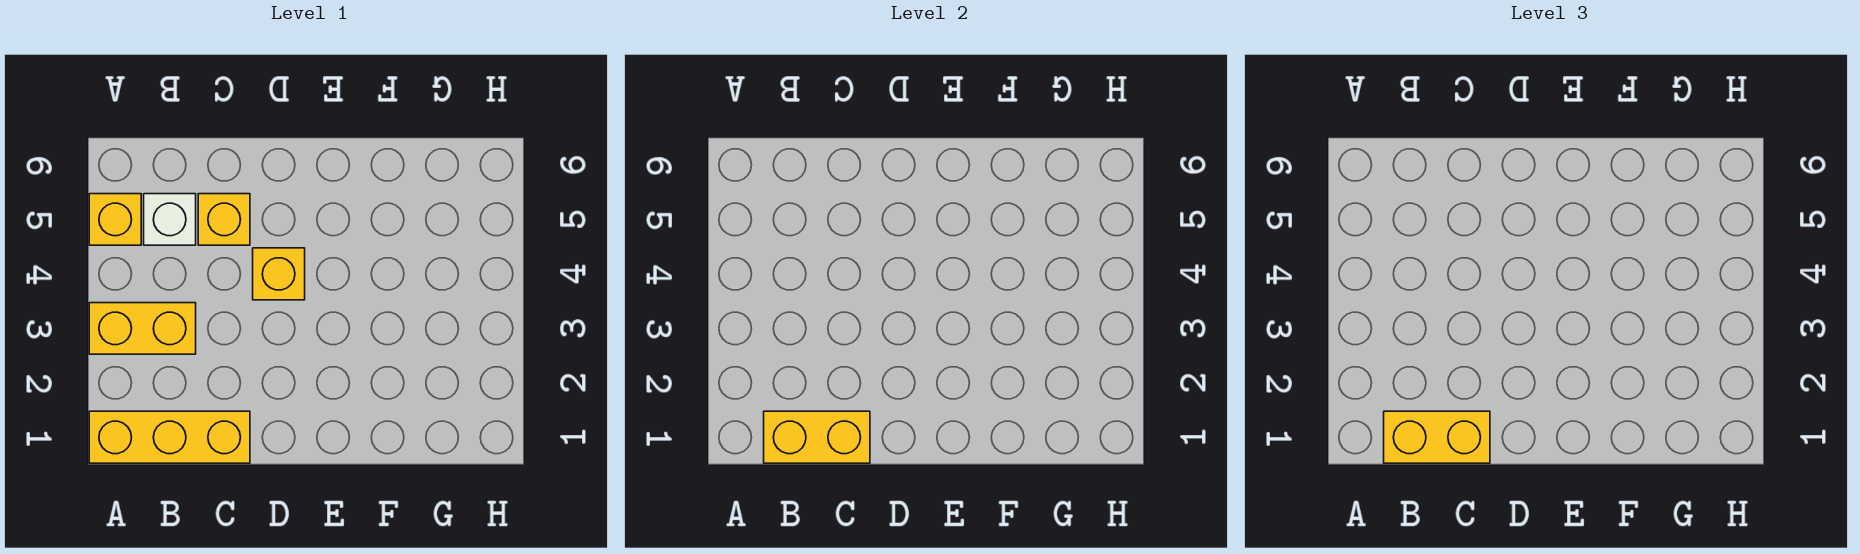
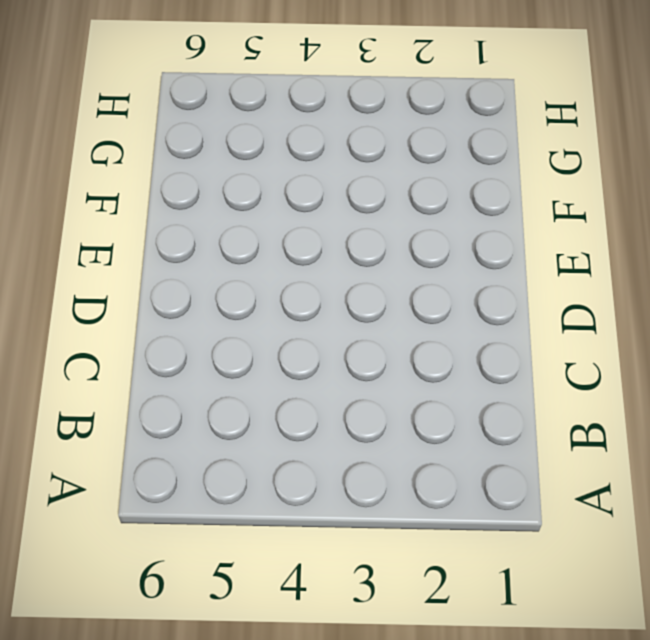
none -> yellow 1x3 brick [89,411,250,463]
none -> yellow 1x2 brick [89,303,196,354]

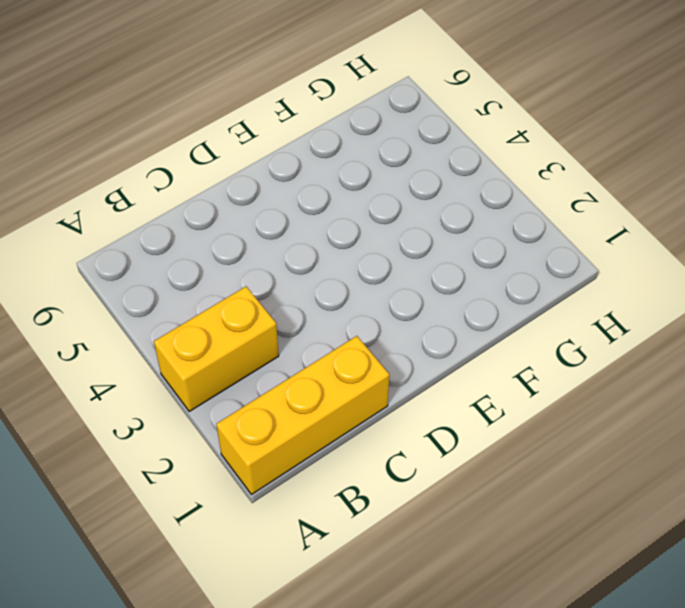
none -> yellow 1x1 brick [89,194,141,245]
none -> white 1x1 brick [144,194,196,245]

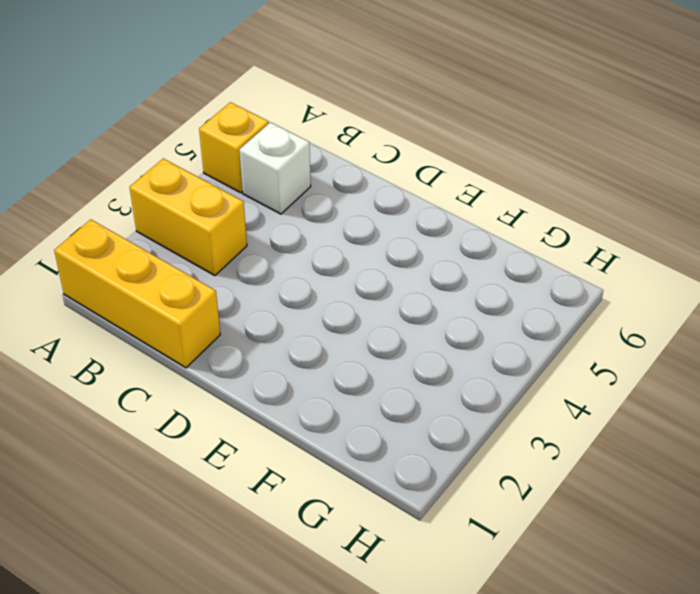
none -> yellow 1x1 brick [198,194,250,245]
none -> yellow 1x1 brick [253,248,305,300]

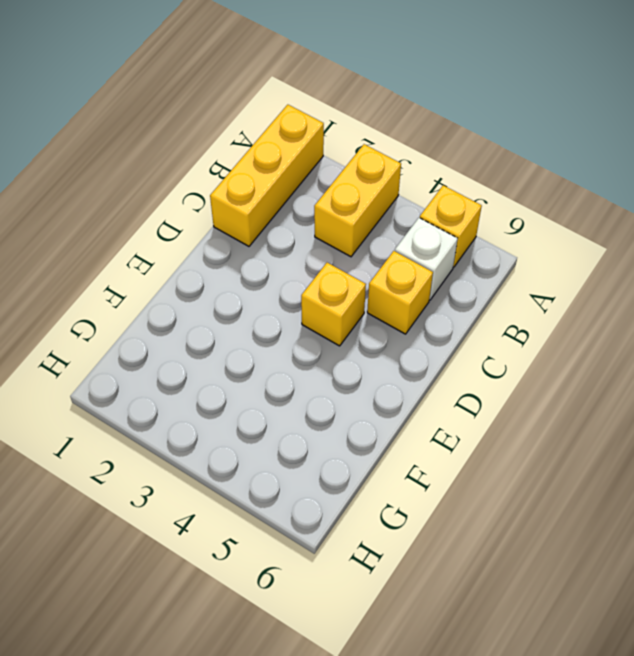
none -> yellow 1x2 brick [764,411,870,463]
none -> yellow 1x2 brick [1384,411,1490,463]

